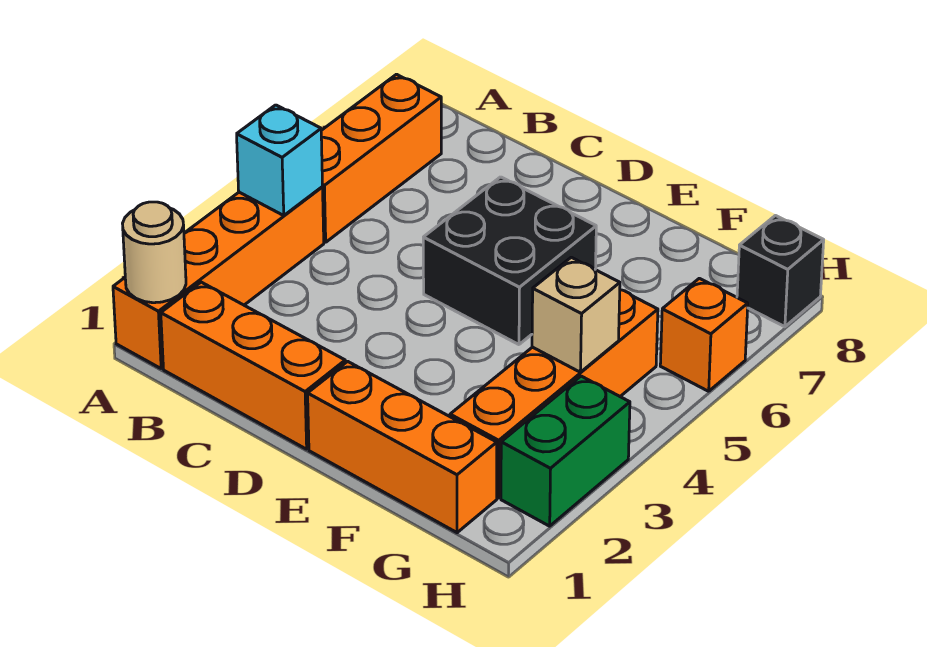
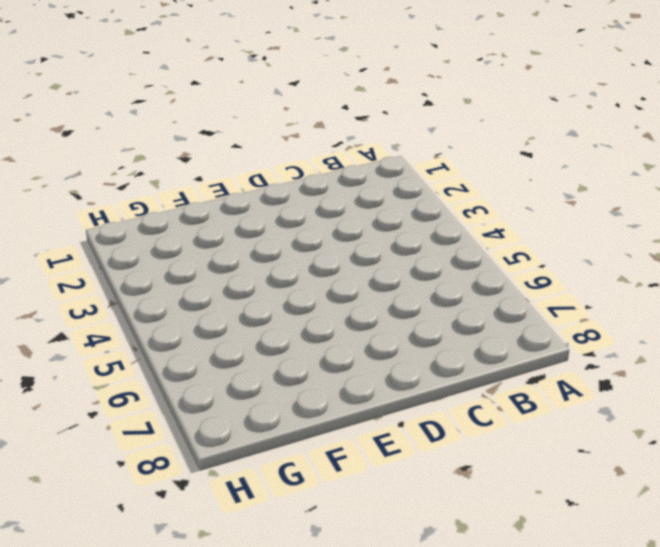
none -> orange 1x4 brick [113,187,324,368]
none -> orange 1x3 brick [321,74,441,242]
none -> orange 1x3 brick [161,282,345,449]

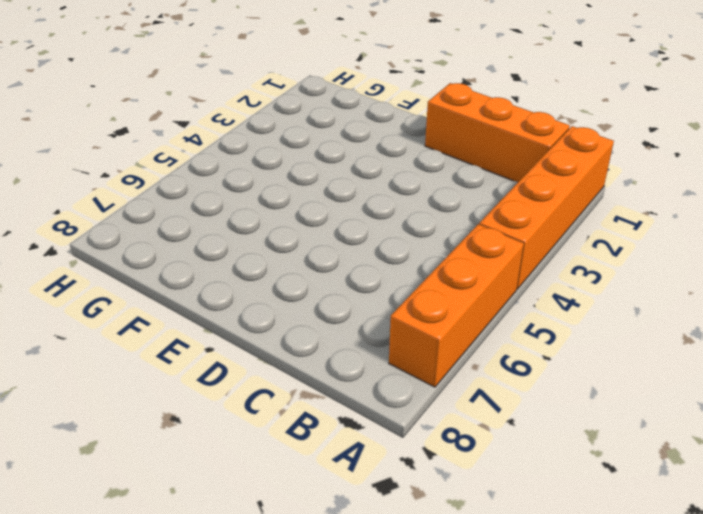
none -> black 2x2 brick [423,177,596,345]
none -> orange 1x3 brick [308,361,497,533]
none -> orange 1x4 brick [450,290,658,498]

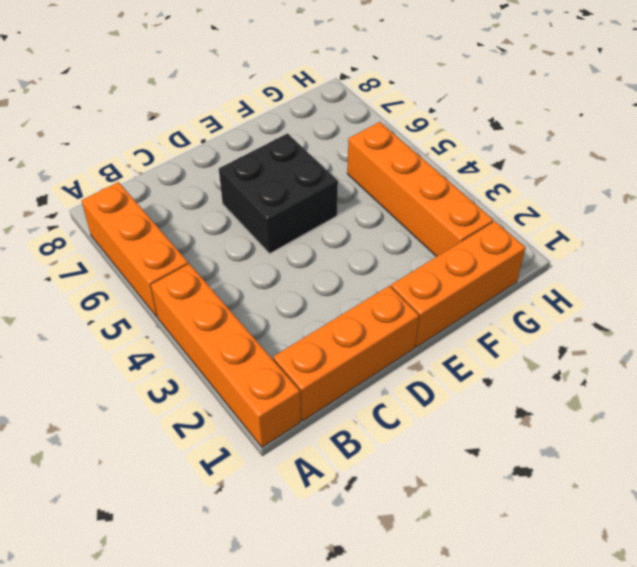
none -> green 1x2 brick [501,376,630,526]
none -> orange 1x1 brick [660,278,748,391]
none -> black 1x1 brick [737,216,824,327]

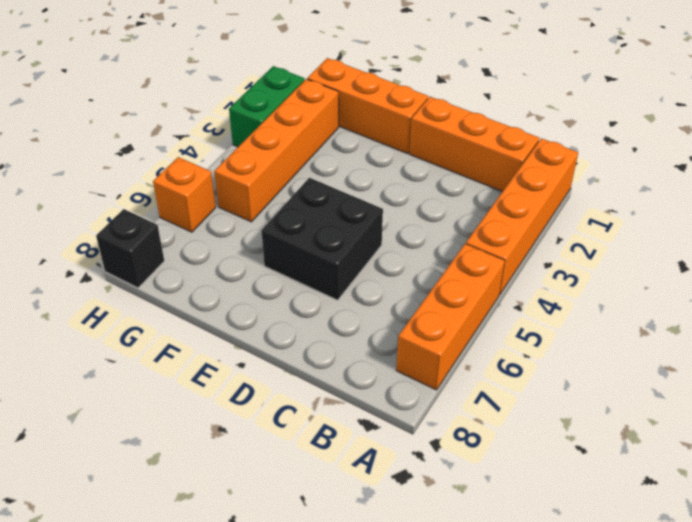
none -> tan 1x1 round brick [123,202,186,303]
none -> cyan 1x1 brick [237,105,322,215]
none -> tan 1x1 brick [532,257,620,372]

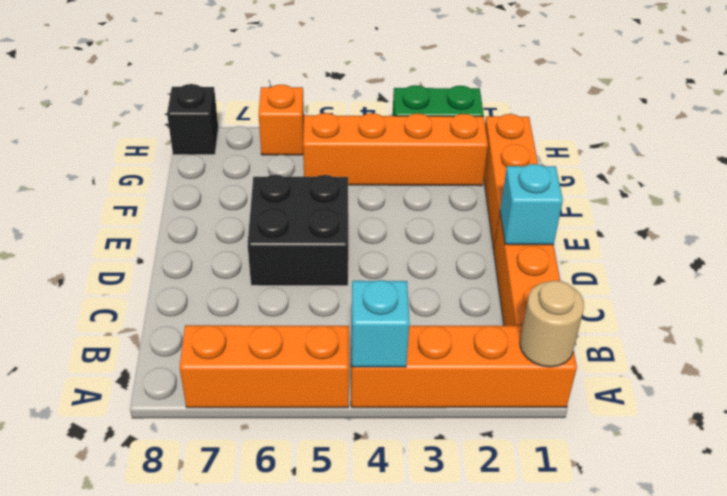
cyan 1x1 brick [500,164,563,245] -> none
none -> tan 1x1 brick [532,257,620,372]

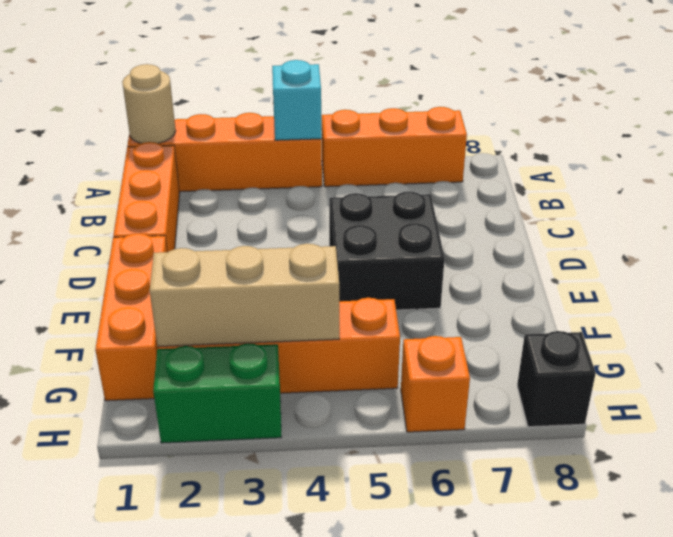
tan 1x3 brick [150,244,339,347] -> tan 1x1 brick [532,257,620,372]

